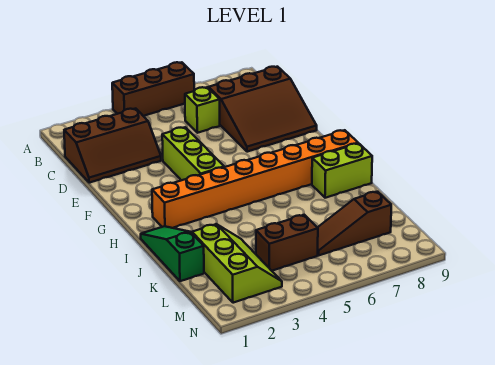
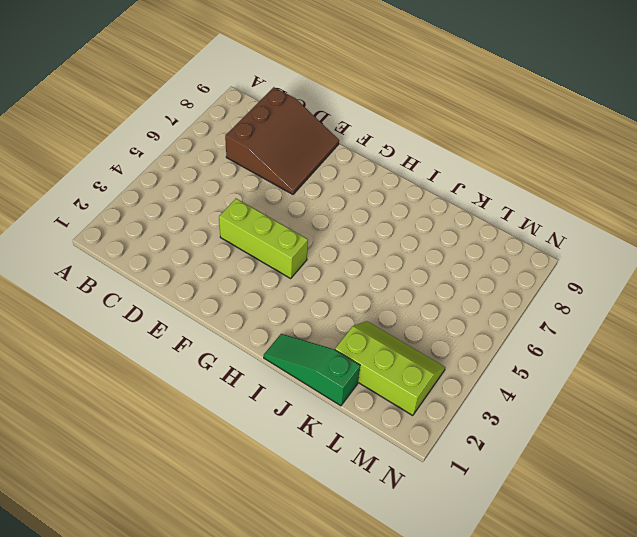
none -> brown 1x3 brick [112,62,194,116]
none -> brown 2x3 slope [64,109,161,183]

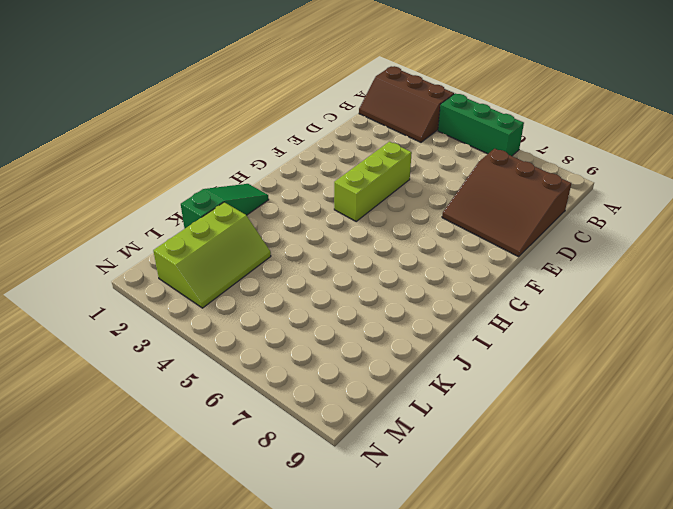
brown 2x3 slope [359,66,454,142] -> brown 2x3 slope moved to [64,109,161,183]
green 1x3 brick [438,93,524,156] -> brown 1x3 brick [112,62,194,116]
none -> lime 1x1 brick [185,87,220,133]
none -> orange 1x8 brick [152,130,358,228]

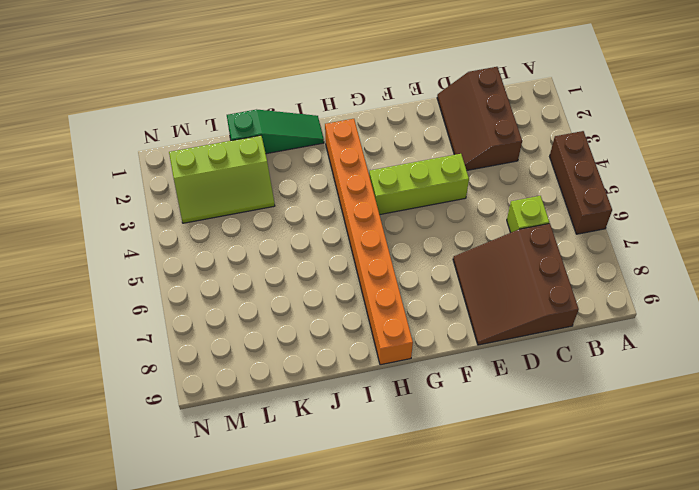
none -> lime 1x2 brick [312,143,372,198]
none -> brown 1x2 brick [256,215,318,271]

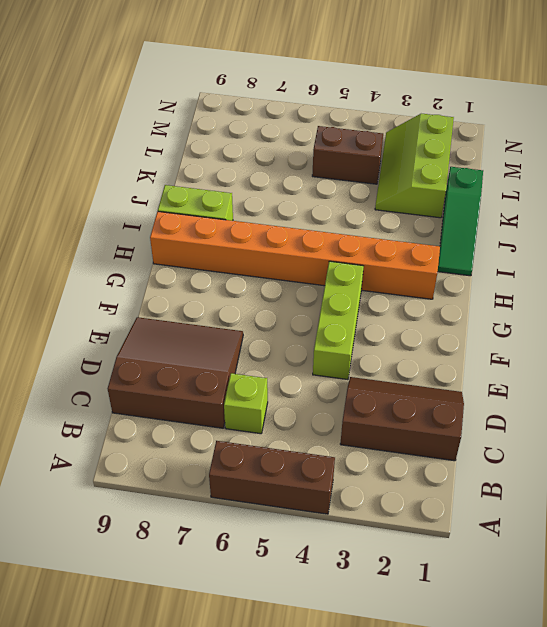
none -> brown 1x3 slope [317,192,391,255]

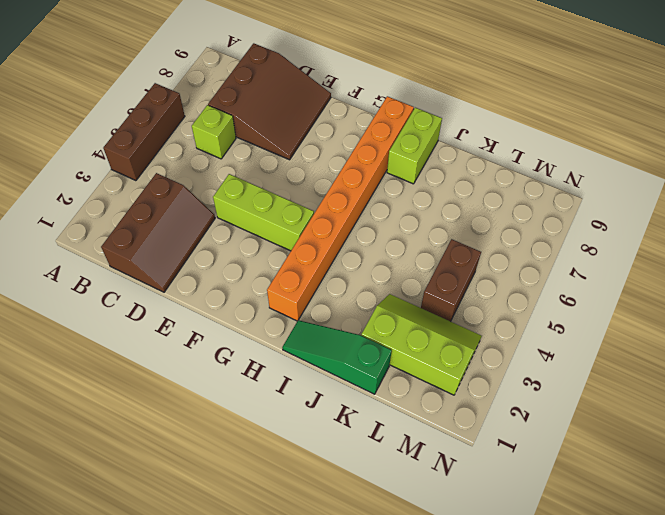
none -> brown 1x3 slope [317,192,391,255]

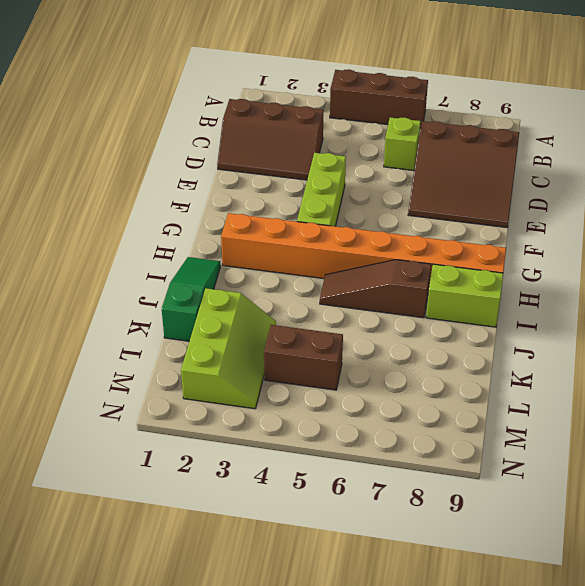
brown 1x3 slope [320,260,431,318] -> brown 1x3 slope moved to [317,192,391,255]

